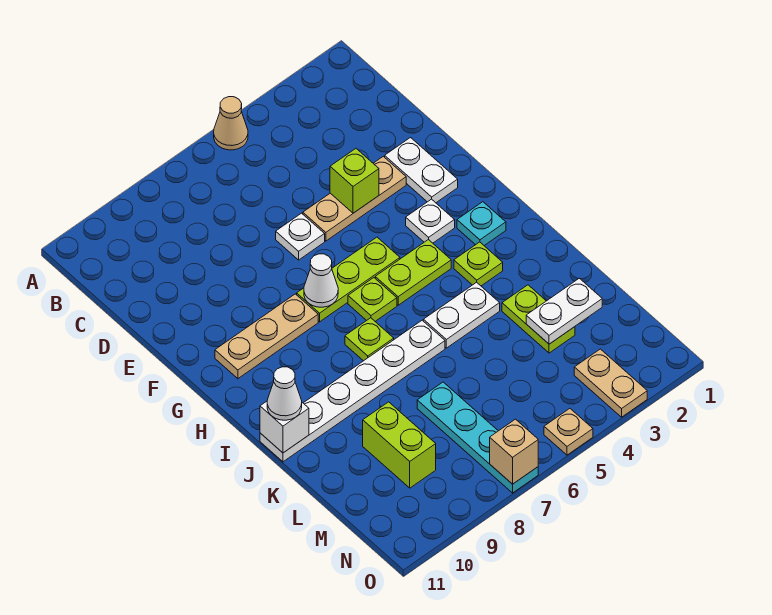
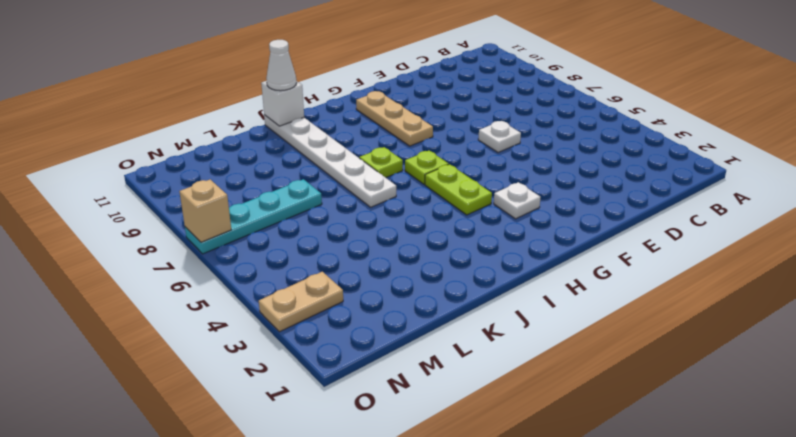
none -> tan 1x1 cone [214,97,248,150]
none -> white 1x2 plate [385,138,458,203]
none -> tan 1x3 plate [303,156,406,241]

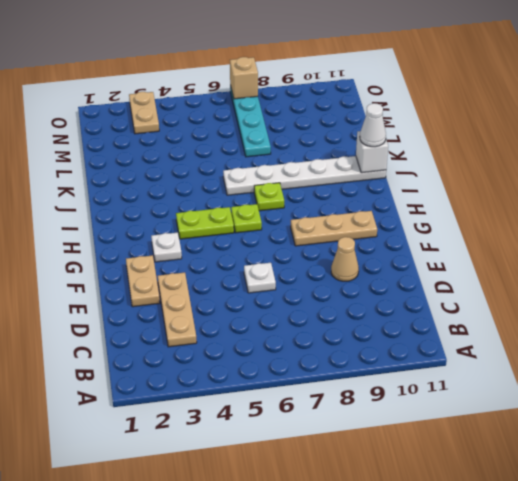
tan 1x3 plate [158,272,197,347] -> tan 1x3 plate turned to [303,156,406,241]
tan 1x2 plate [126,255,160,307] -> white 1x2 plate [385,138,458,203]
tan 1x1 cone [331,237,359,281] -> tan 1x1 cone moved to [214,97,248,150]
none -> lime 1x3 plate [297,237,400,322]
none -> cyan 1x1 plate [457,202,506,246]
none -> lime 1x1 plate [454,242,503,286]

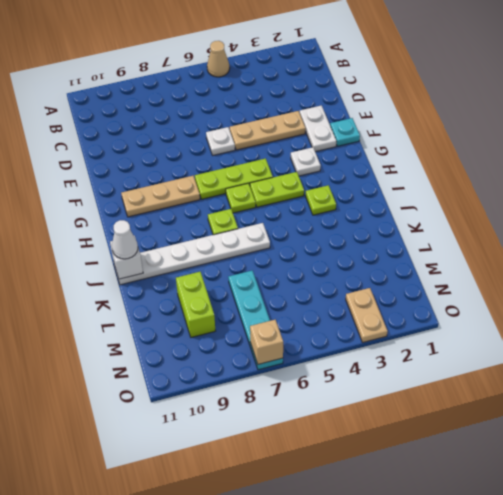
cyan 1x1 plate [330,118,360,146] -> cyan 1x1 plate moved to [457,202,506,246]
none -> white 1x2 plate [423,282,500,348]
none -> lime 1x2 plate [502,285,575,353]
none -> tan 1x1 plate [544,409,593,455]

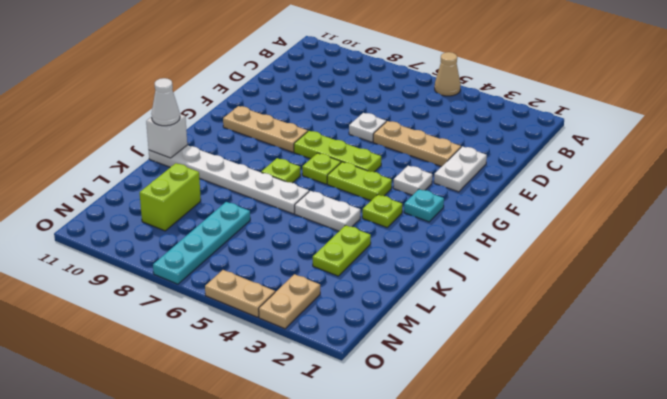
tan 1x2 plate [205,270,275,317] -> tan 1x1 plate [544,409,593,455]
none -> lime 1x1 brick [330,149,379,213]
none -> white 1x1 cone [304,254,338,307]
none -> white 1x2 plate [526,278,602,344]

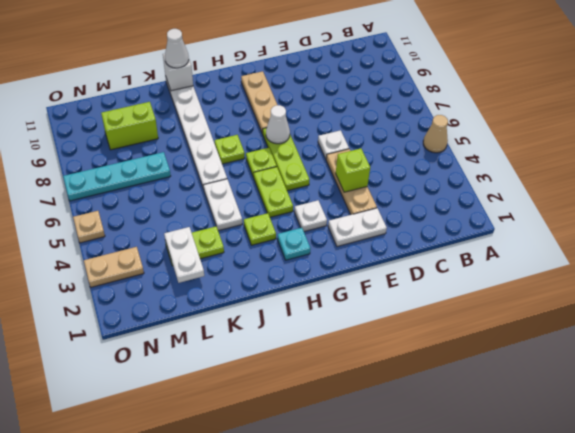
none -> tan 1x1 brick [490,419,538,484]

